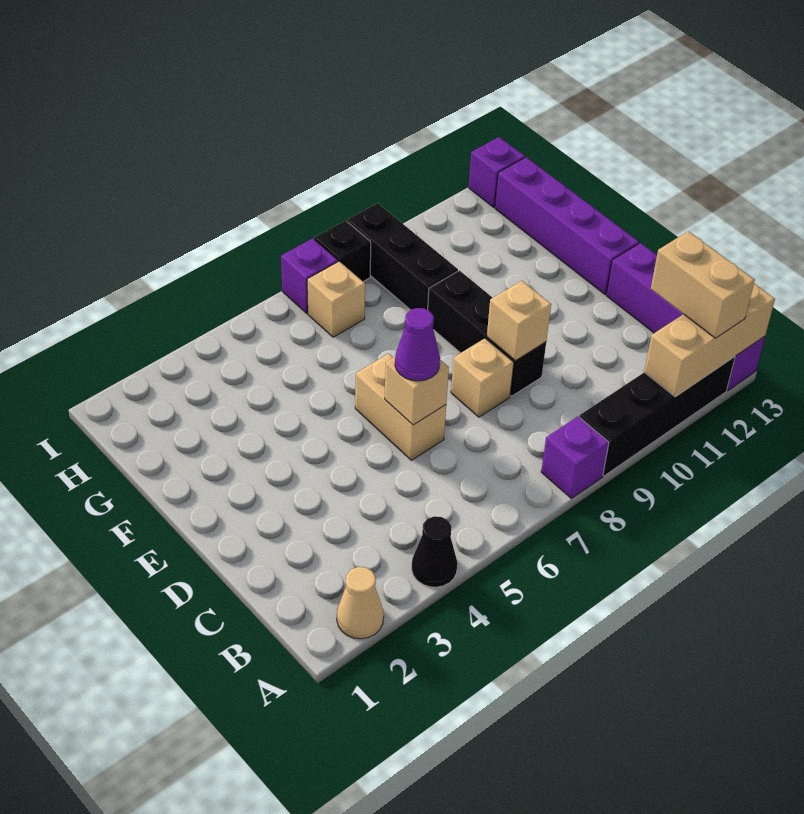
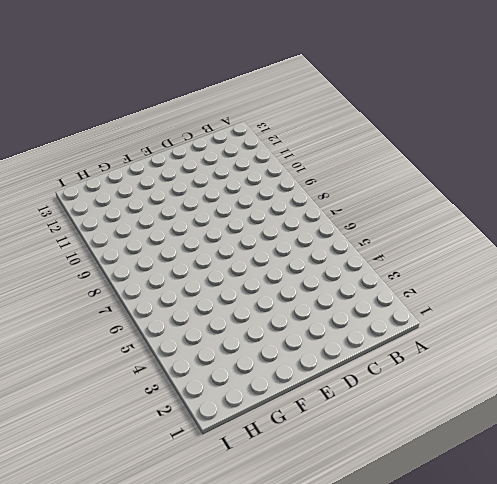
none -> tan 1x1 cone [337,567,384,639]
none -> black 1x1 cone [412,516,457,587]
none -> purple 1x1 brick [541,416,609,498]

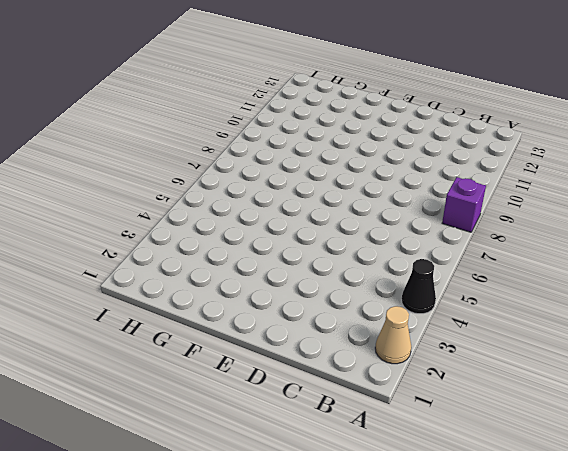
none -> black 1x4 brick [579,357,735,476]
none -> purple 1x4 brick [606,243,765,391]
none -> tan 1x2 brick [355,354,446,460]

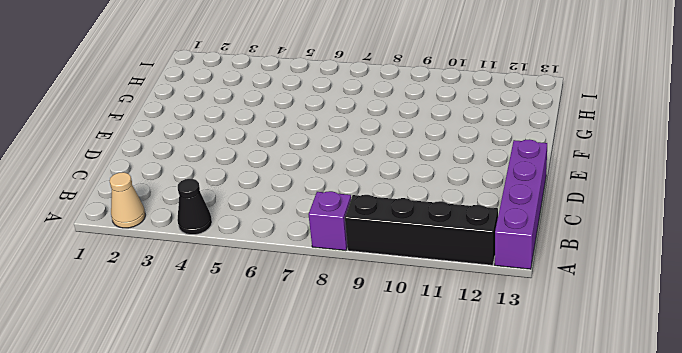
none -> tan 1x2 brick [355,354,446,460]
none -> tan 1x1 brick [451,338,514,417]
none -> black 1x3 brick [428,270,546,396]

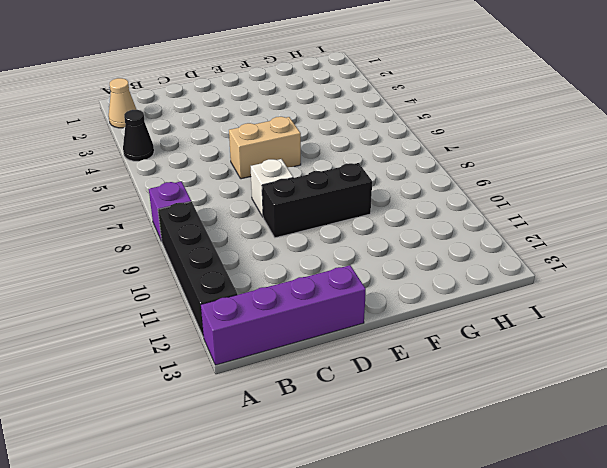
white 1x1 brick [251,159,293,217] -> tan 1x1 brick [451,338,514,417]
none -> purple 1x4 brick [495,157,639,294]
none -> black 1x3 brick [347,203,458,310]
none -> tan 1x1 brick [307,261,365,337]

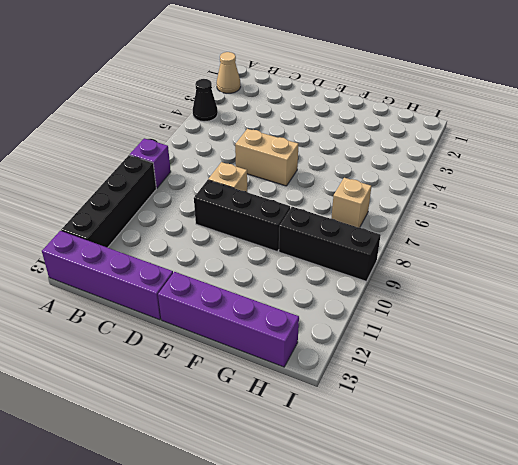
none -> purple 1x1 brick [281,238,338,313]
none -> black 1x1 brick [314,221,371,282]
none -> purple 1x1 brick [469,137,525,207]

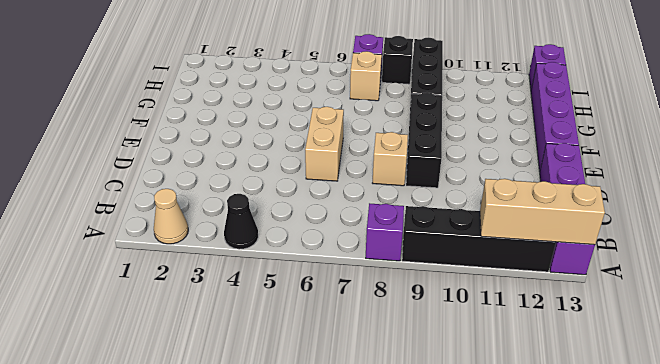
none -> tan 1x1 brick [385,357,449,425]
none -> tan 1x1 brick [487,281,551,361]
none -> tan 1x2 brick [651,231,755,338]

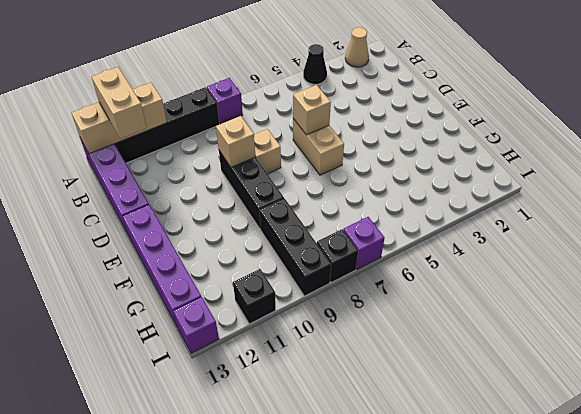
black 1x1 brick [233,269,276,324] -> none
none -> tan 1x1 brick [307,261,365,337]
none -> purple 1x1 cone [395,308,440,381]

